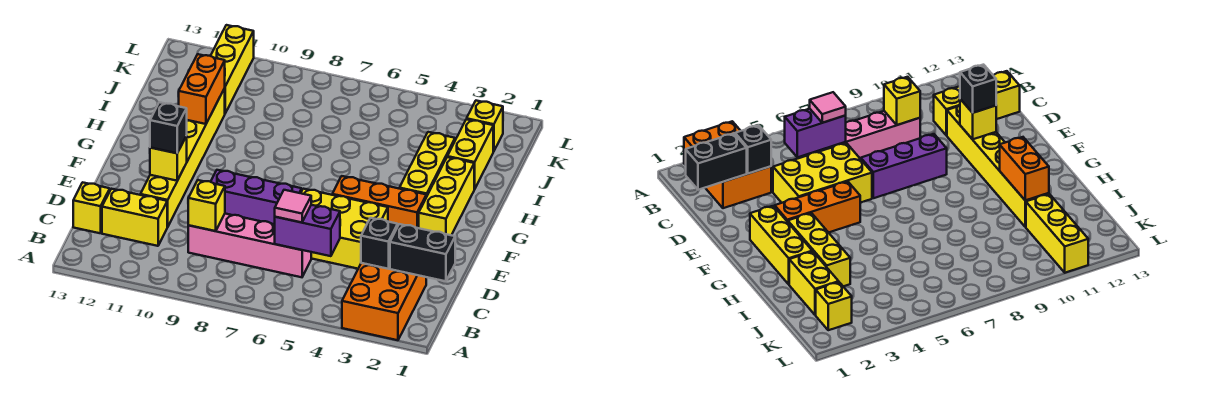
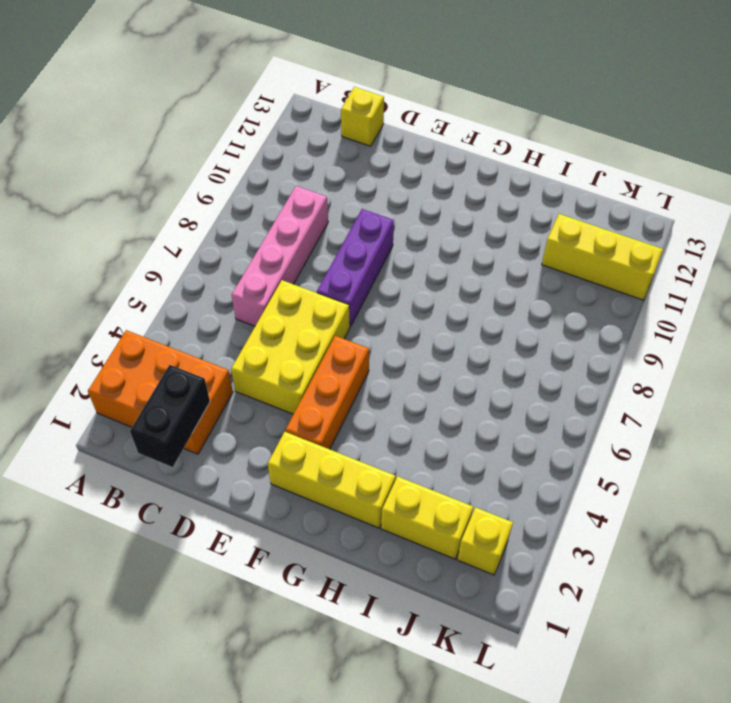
none -> yellow 1x2 brick [102,189,167,246]
none -> yellow 1x6 brick [140,89,225,227]
none -> yellow 1x3 brick [399,132,455,197]

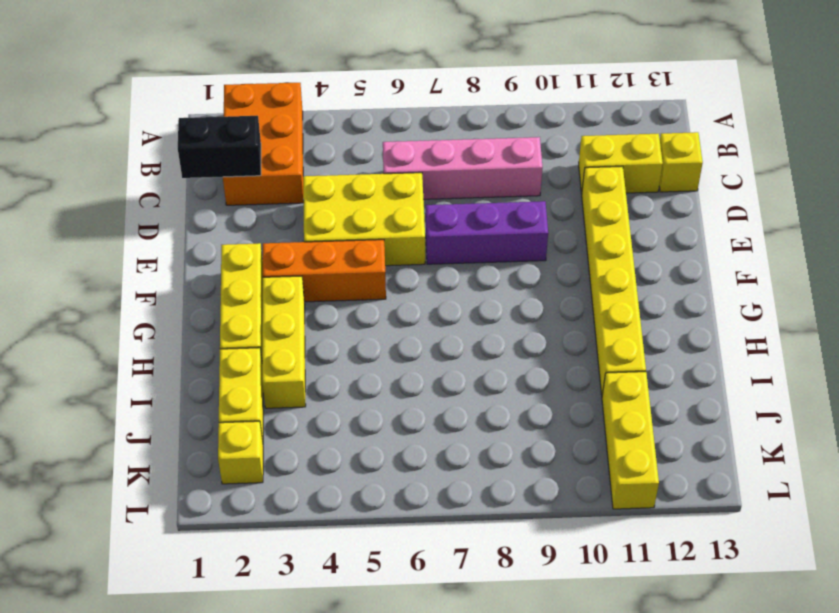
none -> black 1x1 brick [361,218,398,269]
none -> purple 1x2 brick [275,205,340,256]
none -> yellow 1x1 brick [188,180,225,231]

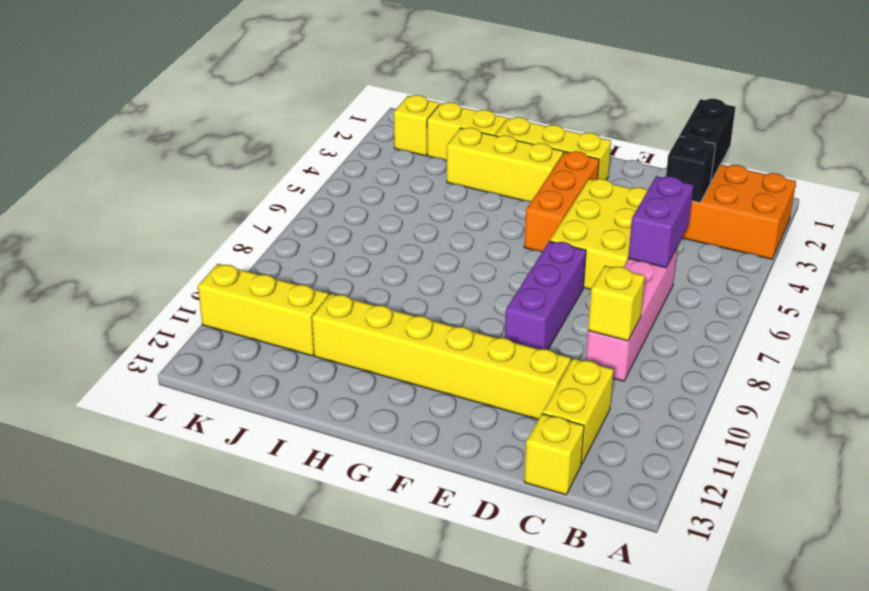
none -> yellow 1x1 brick [150,136,187,181]
none -> orange 1x2 brick [178,54,225,124]
none -> pink 1x1 tile [275,190,311,222]

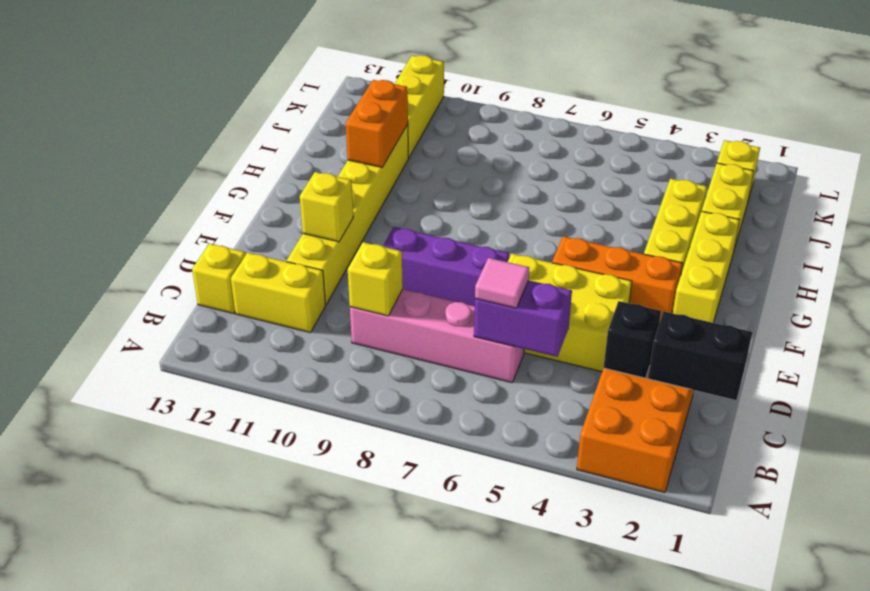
none -> black 1x1 brick [150,102,187,153]

